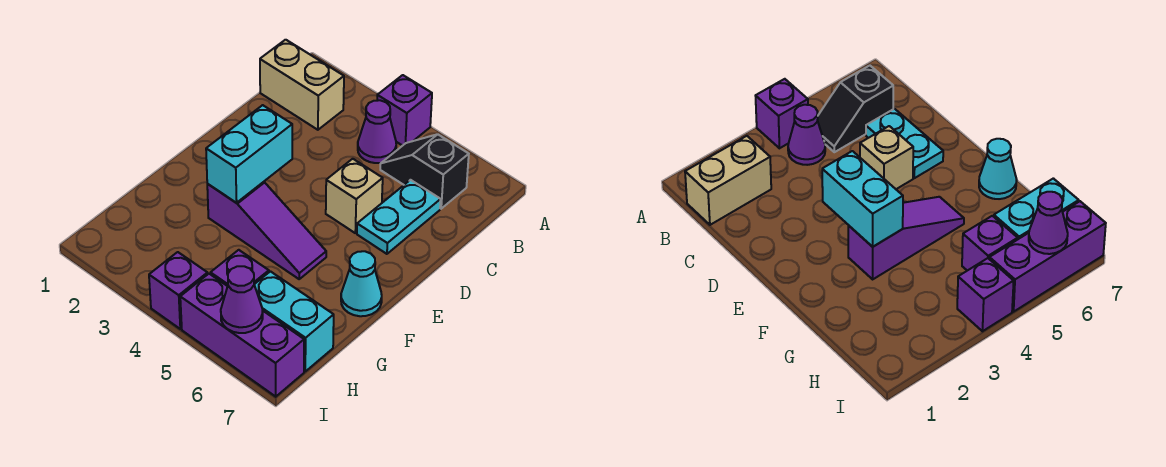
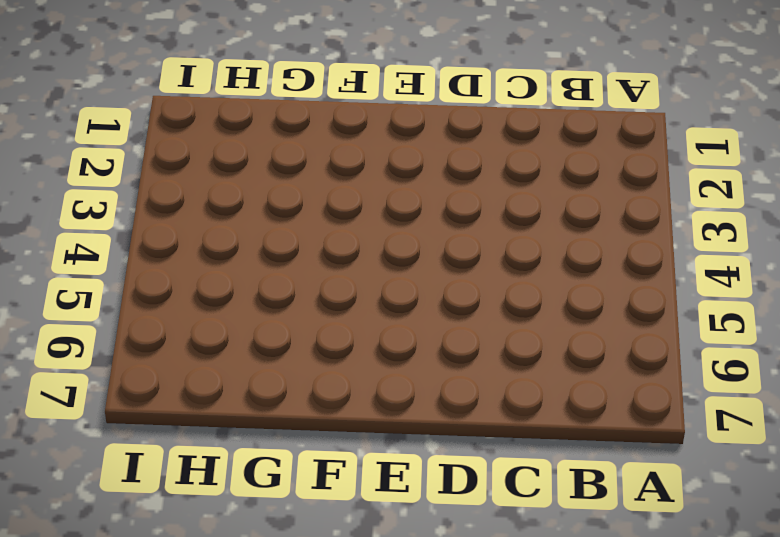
none -> purple 1x1 brick [377,75,432,146]
none -> tan 1x2 brick [260,40,344,130]
none -> purple 1x1 cone [358,100,396,163]

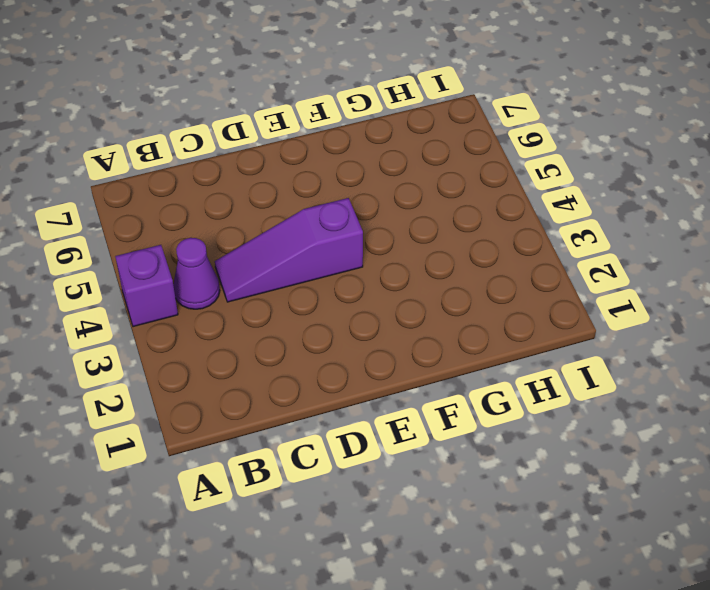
purple 1x3 slope [215,198,363,302] -> purple 1x3 slope turned to [207,182,326,279]
none -> tan 1x2 brick [260,40,344,130]
none -> black 1x2 slope [380,134,469,209]
none -> cyan 1x2 plate [357,180,441,254]

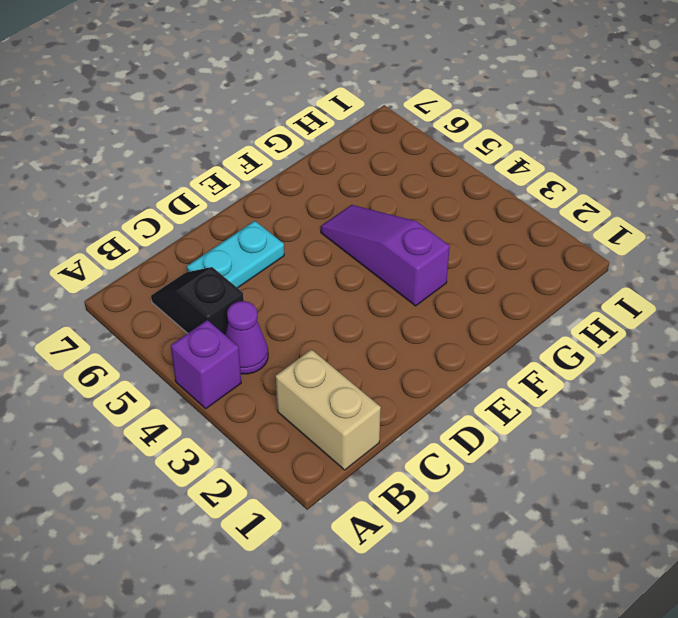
black 1x2 slope [151,267,244,335] -> black 1x2 slope turned to [380,134,469,209]
none -> tan 1x1 brick [326,159,383,233]
none -> cyan 1x1 cone [341,251,382,316]
none -> purple 1x1 brick [210,250,269,286]

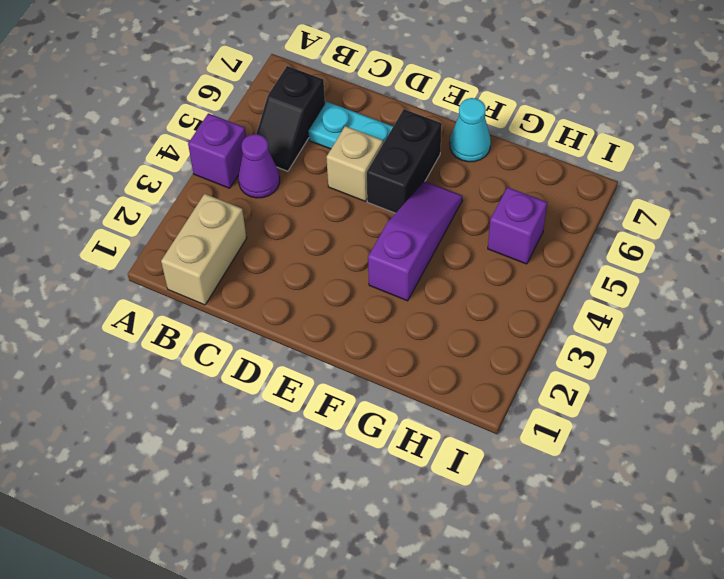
black 1x2 brick [367,109,442,213] -> none
none -> cyan 1x2 brick [254,271,334,371]
none -> purple 1x1 brick [149,252,208,329]
none -> purple 1x3 brick [180,274,304,397]

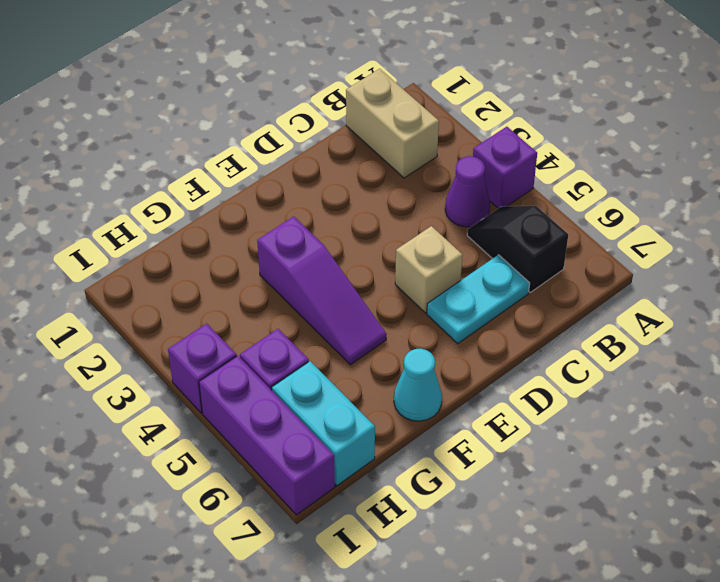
none -> cyan 1x2 brick [206,105,292,203]
none -> purple 1x1 cone [221,266,263,333]

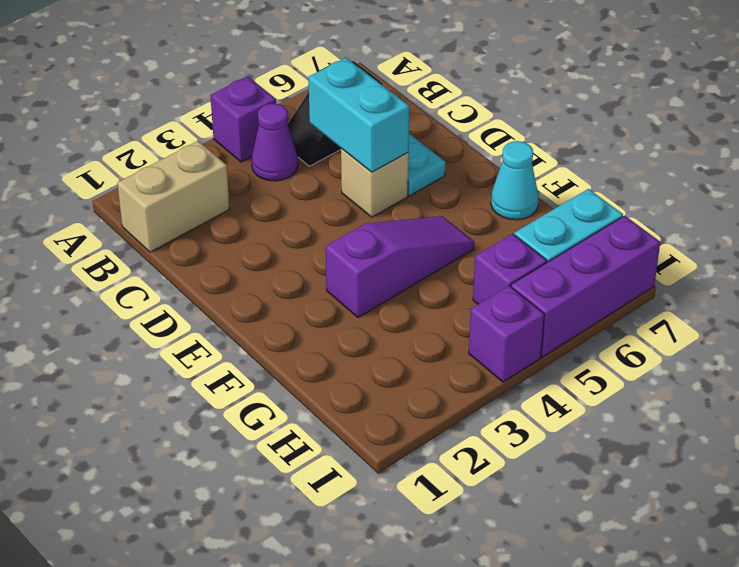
cyan 1x2 brick [308,58,409,172] -> cyan 1x2 brick moved to [206,105,292,203]
none -> purple 1x1 cone [221,266,263,333]

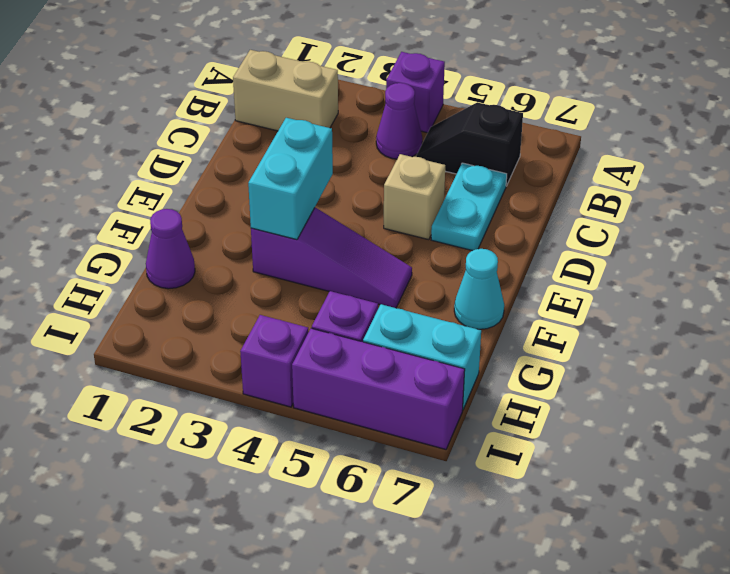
purple 1x1 cone [146,209,195,289] -> purple 1x1 cone moved to [221,266,263,333]

